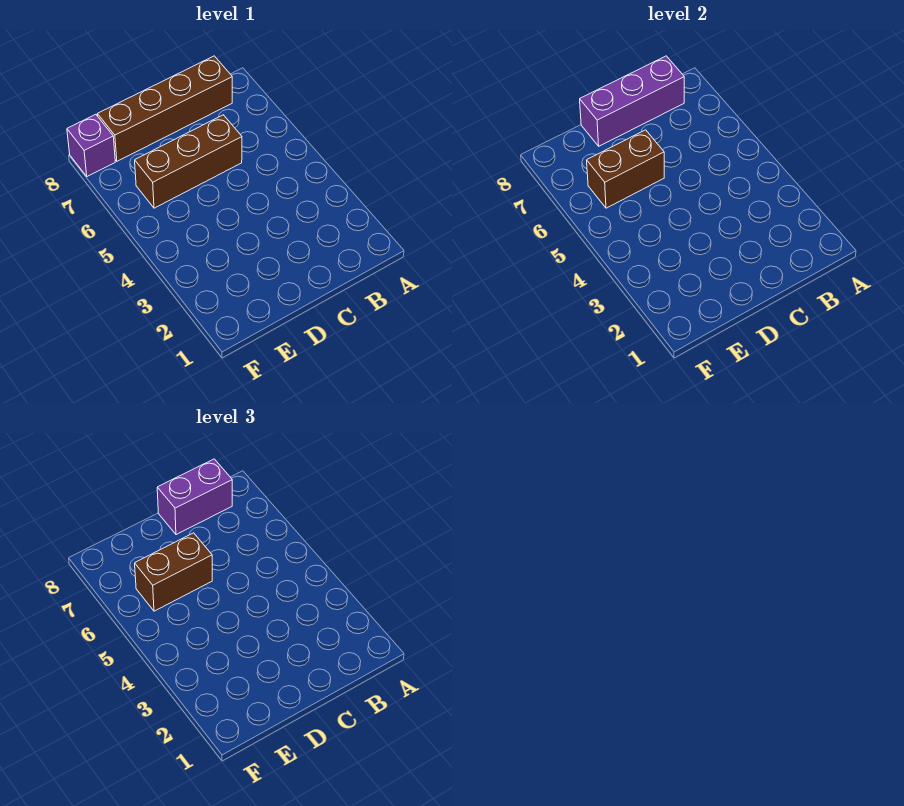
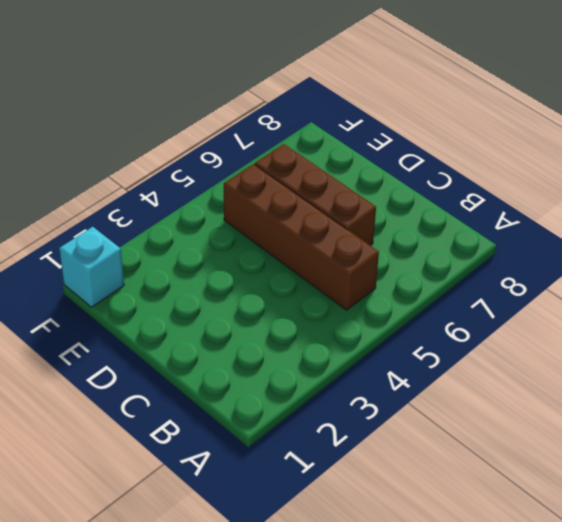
brown 1x4 brick [224,164,379,310] -> brown 1x4 brick moved to [97,56,232,161]
cyan 1x1 brick [59,227,124,307] -> none
none -> purple 1x1 brick [67,114,115,176]
none -> purple 1x3 brick [580,56,684,146]

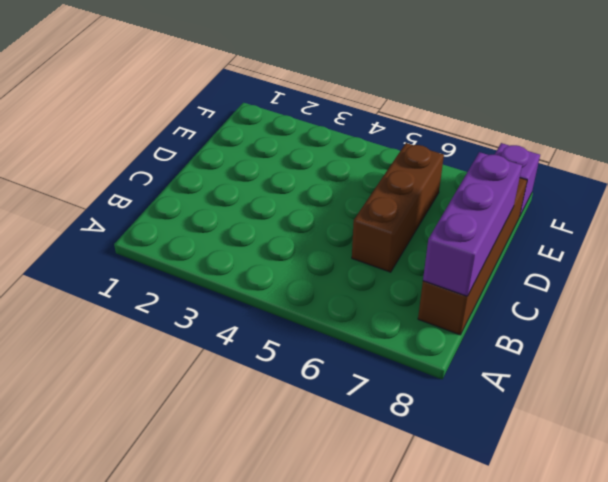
none -> brown 1x2 brick [587,130,664,208]
none -> purple 1x2 brick [157,459,232,535]

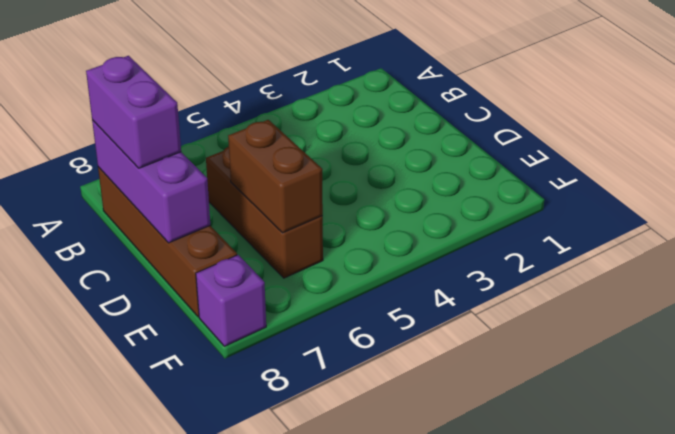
none -> brown 1x2 brick [135,533,212,611]

